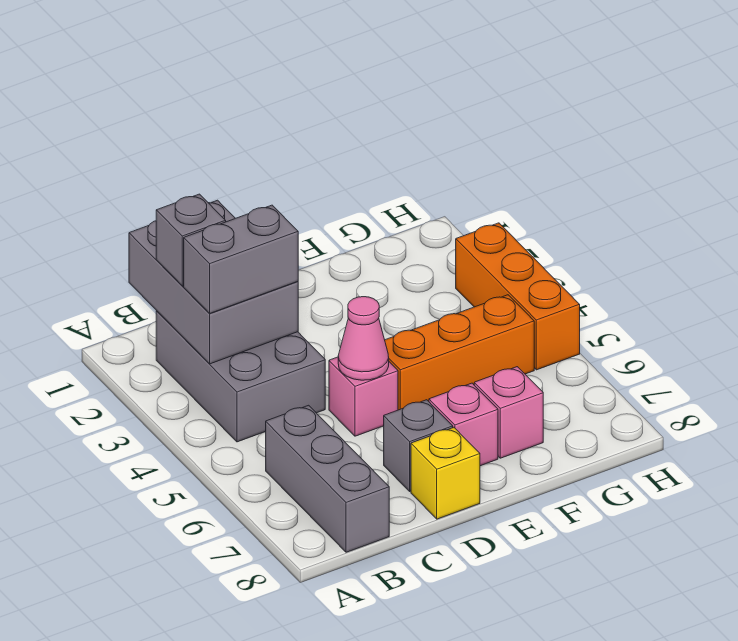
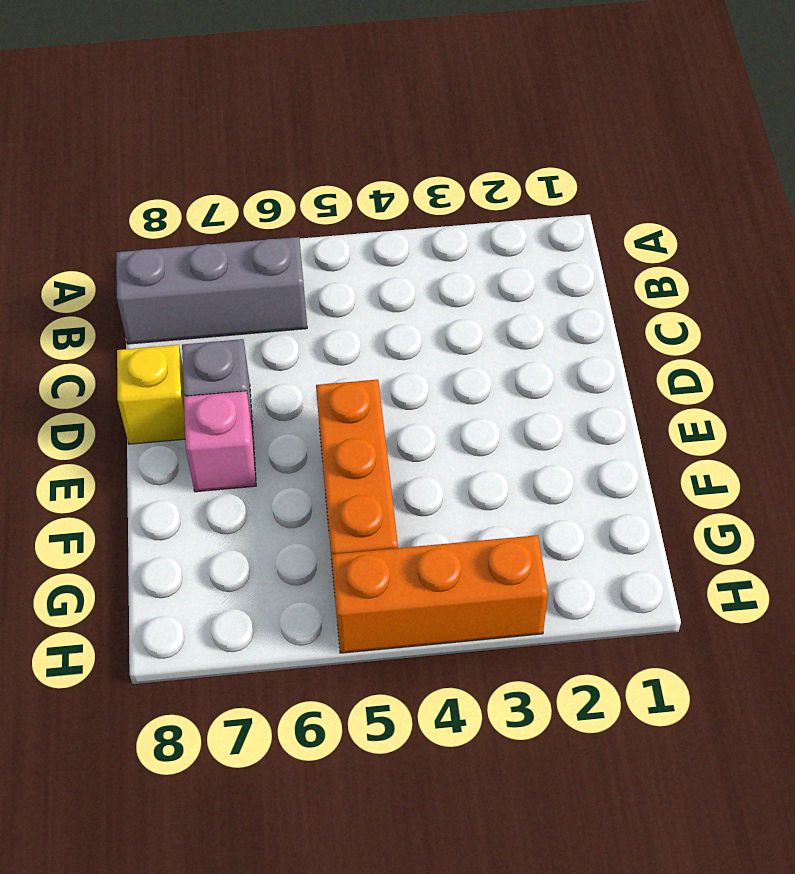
none -> grey 2x3 brick [156,311,325,442]
none -> pink 1x1 brick [329,357,398,436]
none -> pink 1x1 brick [474,367,543,458]

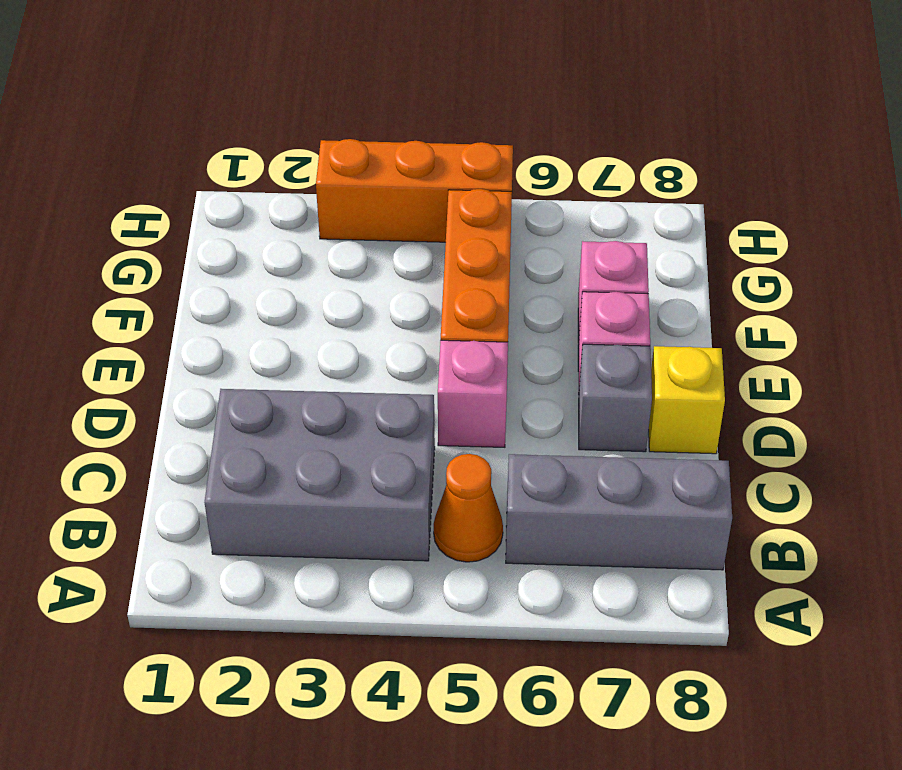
orange 1x1 cone [434,454,503,562] -> none
none -> grey 2x3 brick [129,200,298,364]
none -> pink 1x1 cone [338,297,389,380]
none -> grey 1x1 brick [156,194,226,286]

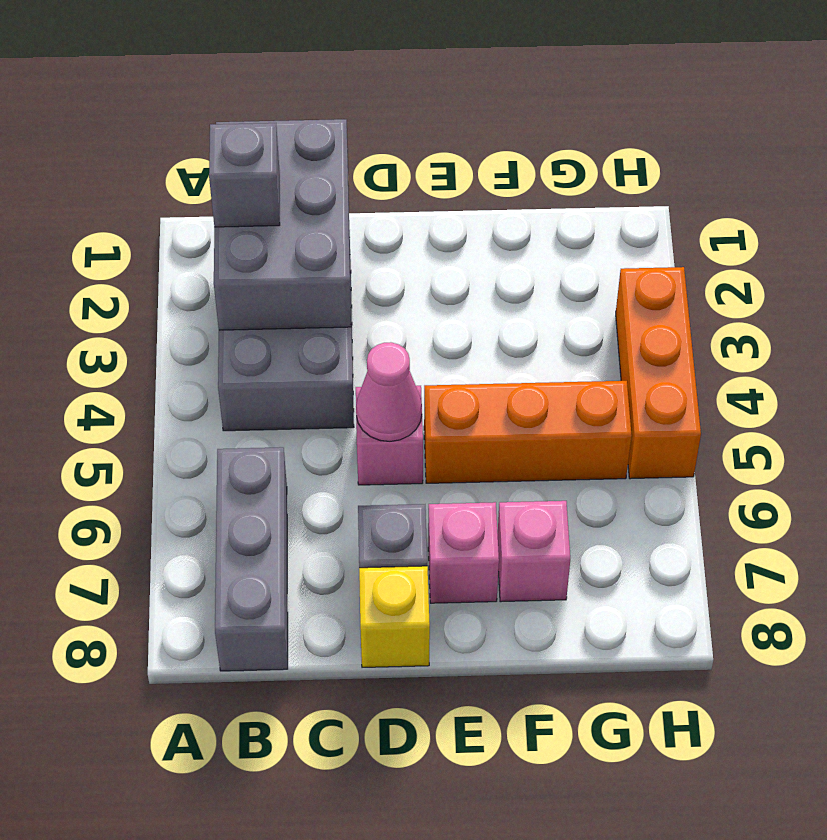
none -> grey 1x2 brick [184,205,298,314]

